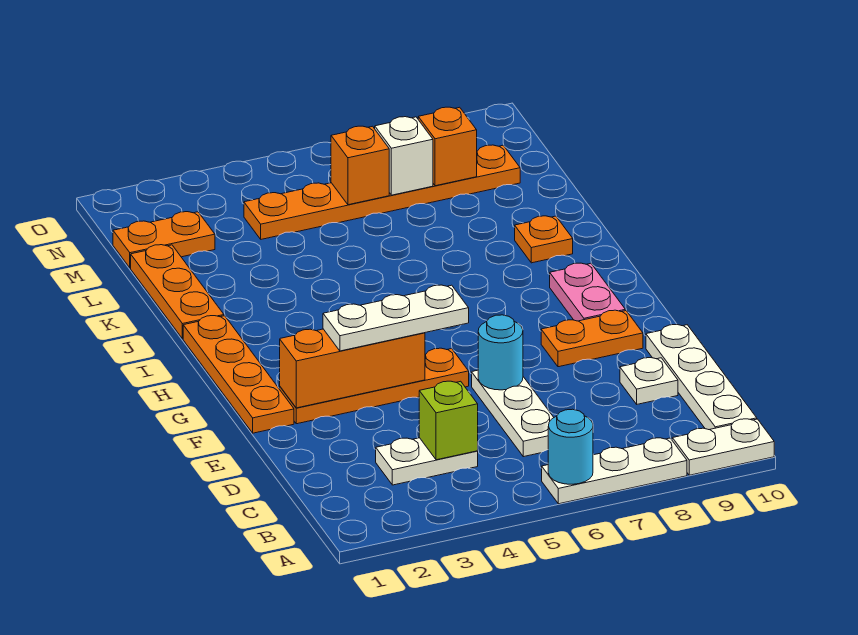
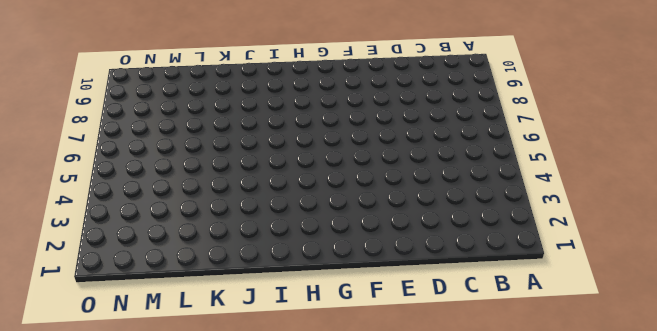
none -> white 1x3 plate [542,438,687,504]
none -> white 1x2 plate [672,419,774,475]
none -> white 1x4 plate [646,325,757,430]

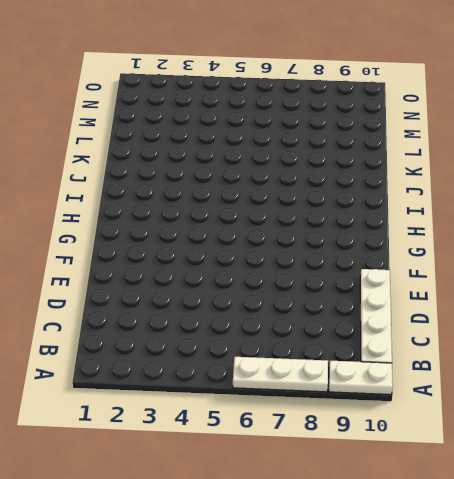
none -> white 1x2 plate [376,438,478,485]
none -> white 1x3 plate [472,370,554,457]
none -> white 1x1 plate [620,358,678,404]

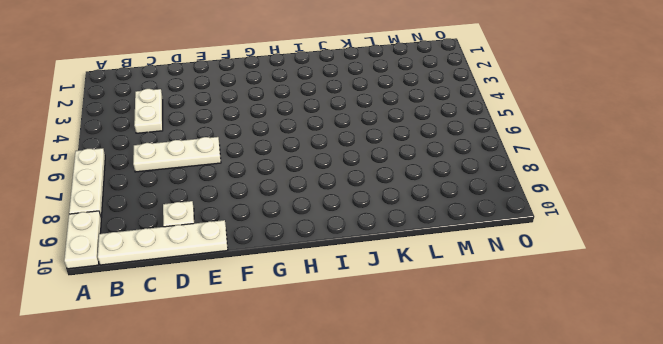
none -> orange 1x4 plate [183,316,294,433]
none -> orange 1x4 plate [280,348,469,424]
none -> orange 1x2 plate [541,310,643,367]

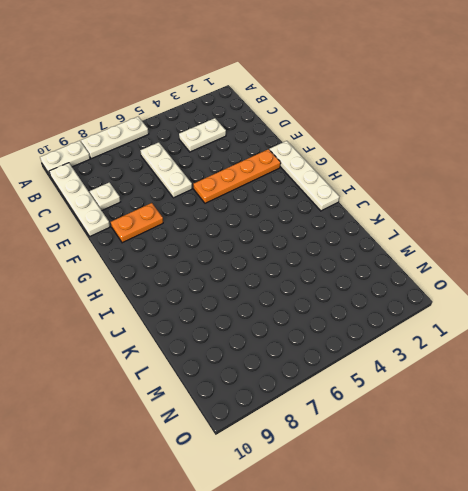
white 1x4 plate [269,141,339,211] -> orange 1x4 plate [183,316,294,433]
none -> pink 1x2 plate [550,263,625,321]
none -> orange 1x3 plate [131,245,224,339]
none -> orange 1x1 plate [515,216,573,263]

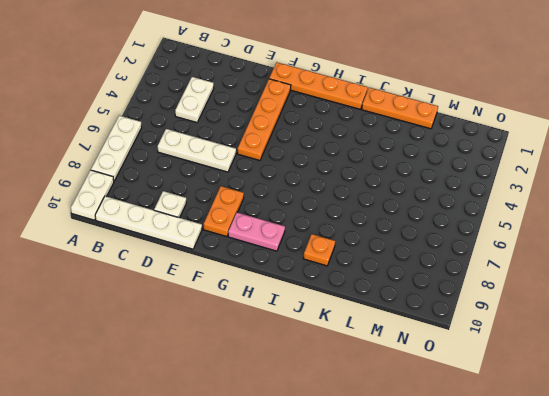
none -> orange 1x2 plate [113,212,215,268]
none -> orange 1x6 plate [244,145,520,239]
none -> cyan 1x1 round brick [548,409,593,484]

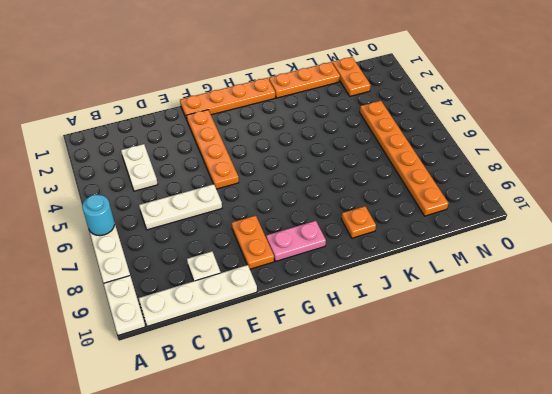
none -> lime 1x1 brick [419,381,478,460]
none -> cyan 1x1 round brick [478,315,523,390]
none -> orange 1x3 brick [280,329,425,408]

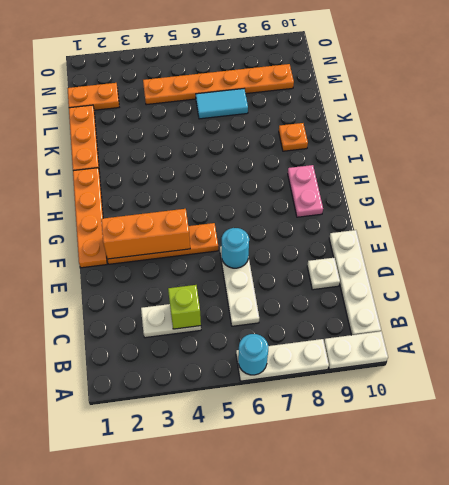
cyan 1x2 tile [196,89,248,119] -> none
none -> orange 1x2 plate [541,310,643,367]
none -> orange 1x1 brick [331,126,389,205]
none -> white 1x1 brick [375,117,433,195]

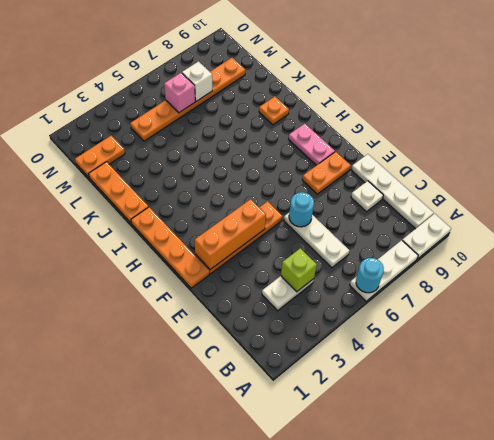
pink 1x1 brick [164,73,195,113] -> orange 1x1 brick [331,126,389,205]
none -> orange 1x1 brick [418,107,477,186]
none -> white 1x3 plate [323,285,469,351]

